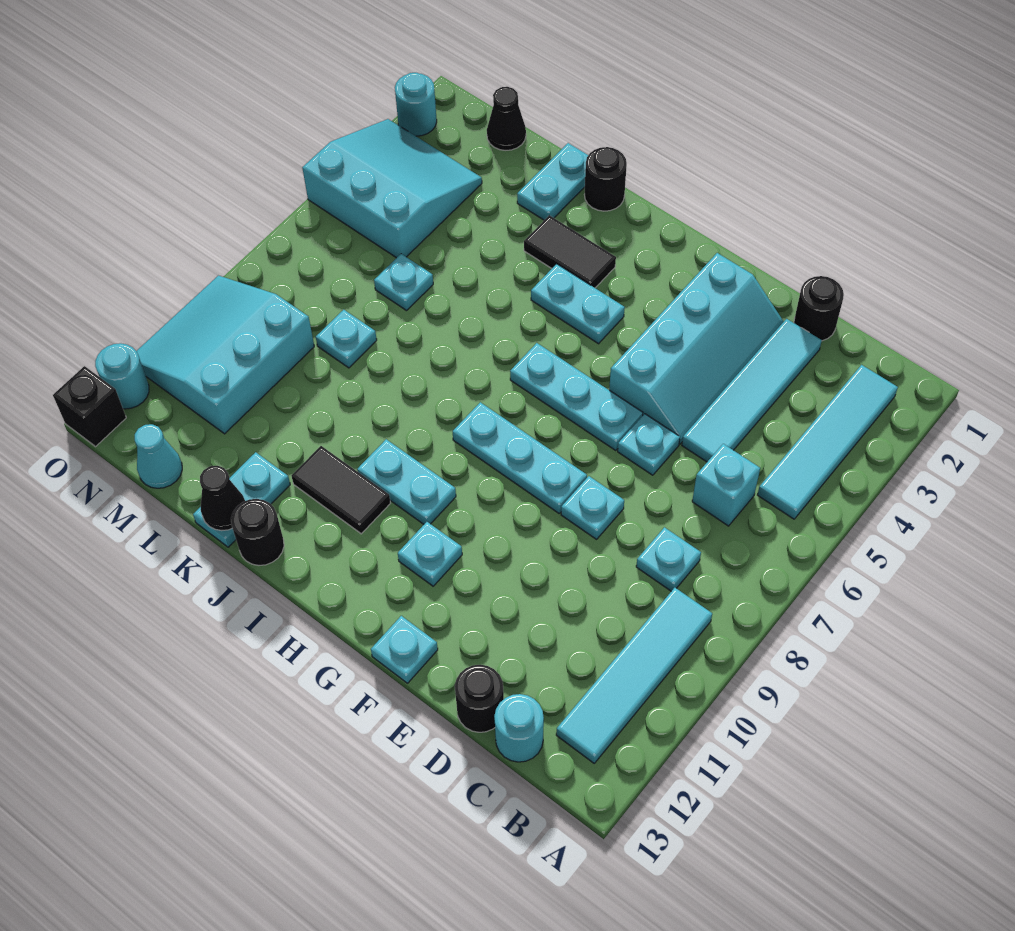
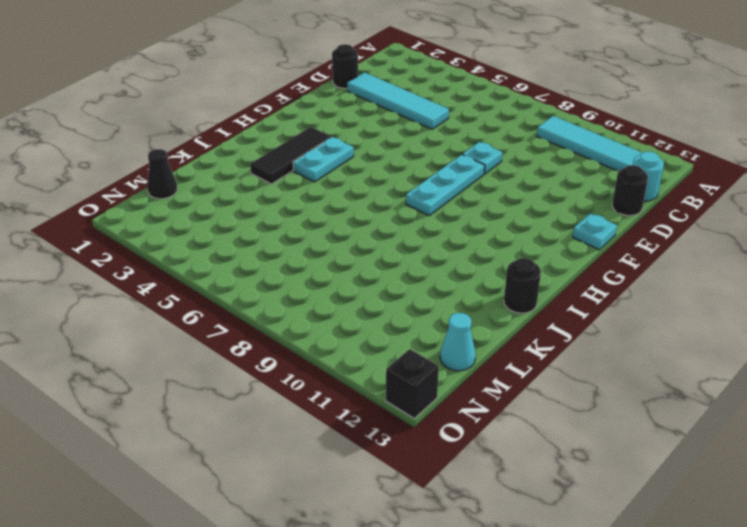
black 1x3 tile [250,127,331,184] -> black 1x2 tile [524,215,616,288]
none -> cyan 1x4 tile [758,365,898,519]
none -> cyan 1x1 brick [692,444,760,526]
none -> cyan 1x1 plate [636,527,701,591]
none -> cyan 2x4 slope [609,253,784,444]

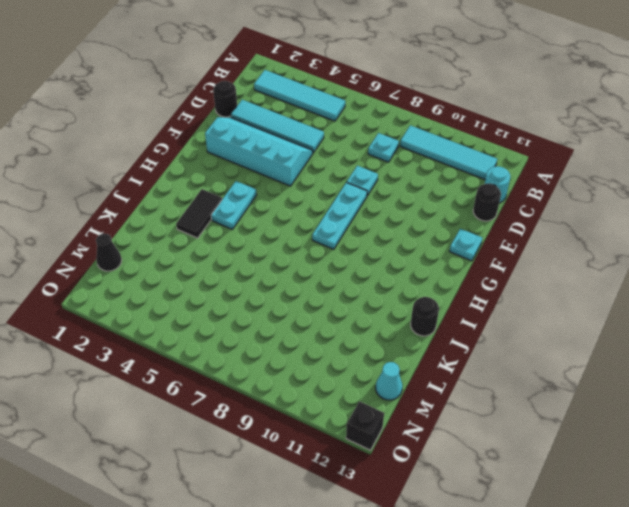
none -> cyan 1x1 brick [692,444,760,526]
none -> cyan 1x1 plate [618,414,680,475]
none -> cyan 1x3 plate [510,343,643,451]
none -> cyan 1x1 plate [398,522,462,586]

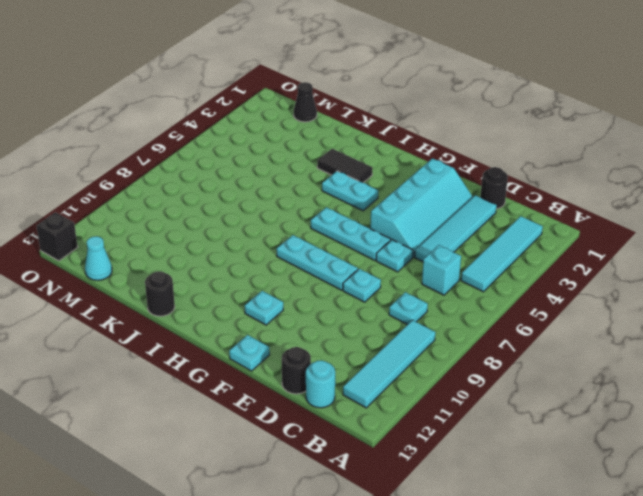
none -> cyan 1x2 plate [357,439,456,524]
none -> black 1x2 tile [292,446,390,534]
none -> black 1x1 round brick [584,147,627,211]
none -> cyan 1x2 plate [517,143,588,220]

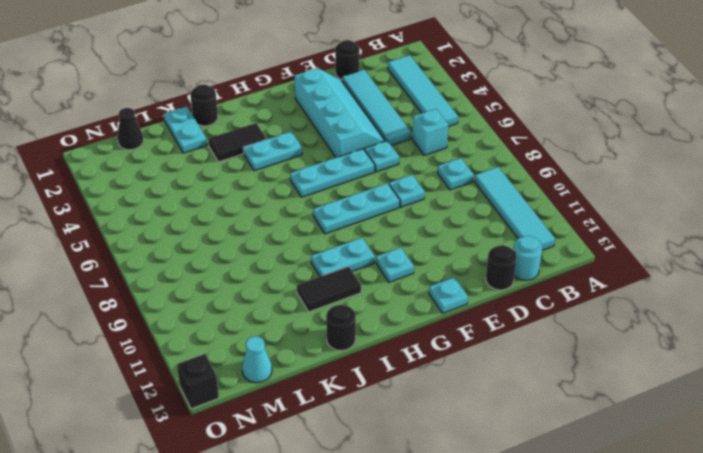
none -> cyan 1x2 plate [193,452,290,547]
none -> cyan 1x1 plate [374,254,433,311]
none -> cyan 1x1 plate [316,310,377,368]
none -> cyan 3x3 slope [302,119,482,258]

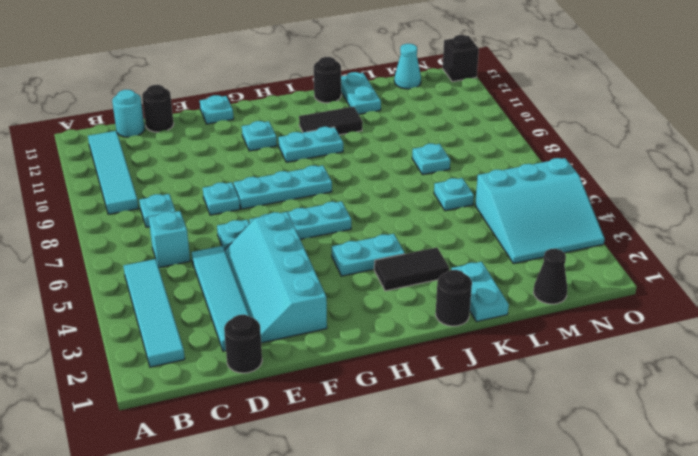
none -> cyan 3x3 slope [137,276,314,434]
none -> cyan 1x1 round brick [395,73,437,136]
none -> cyan 1x1 round brick [95,343,149,409]
none -> black 1x1 cone [200,466,245,531]

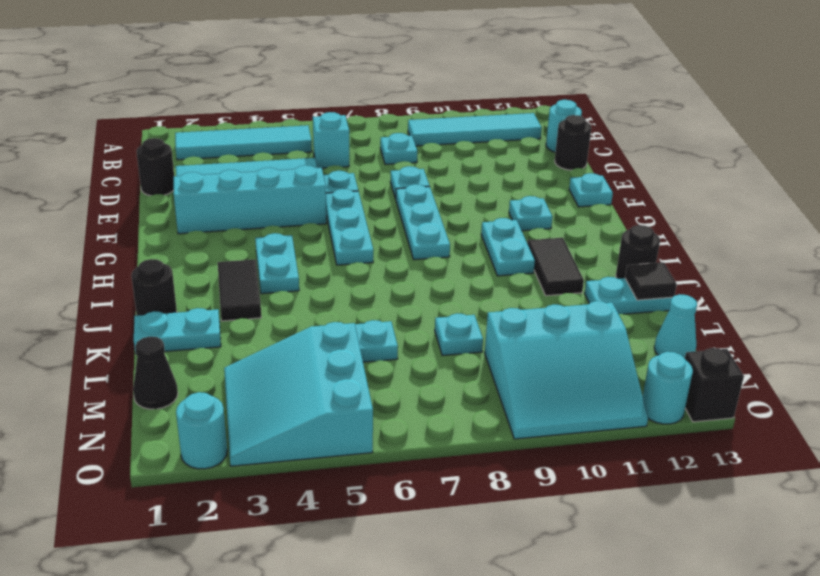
black 1x1 tile [625,262,677,300] -> black 1x1 cone [200,466,245,531]

